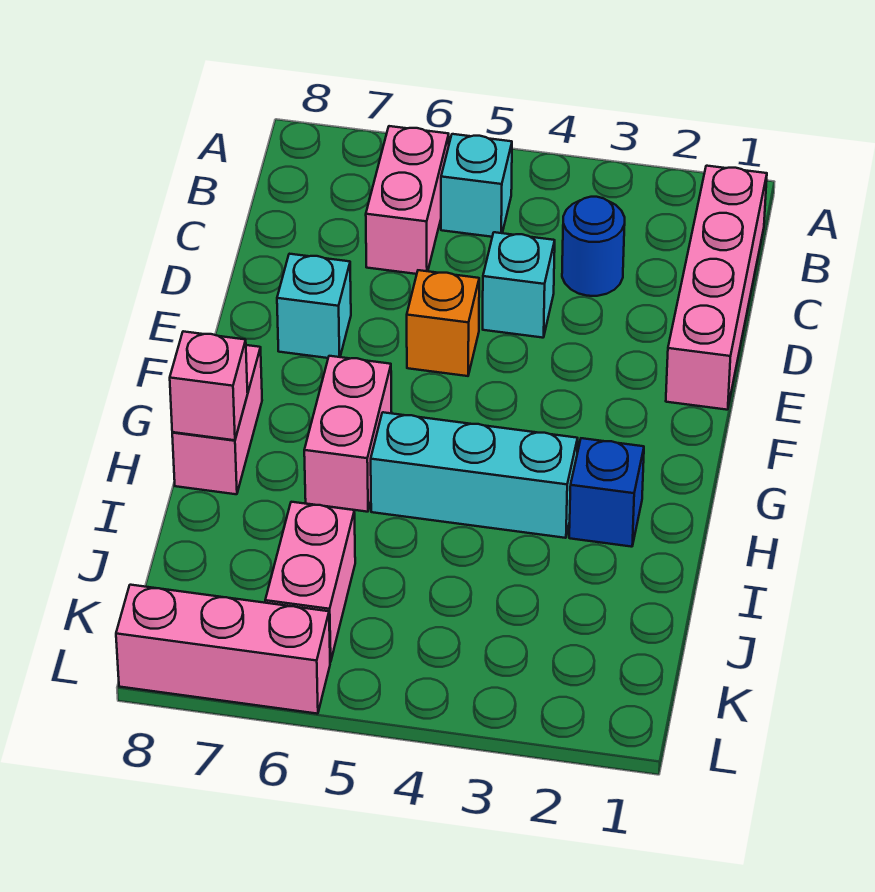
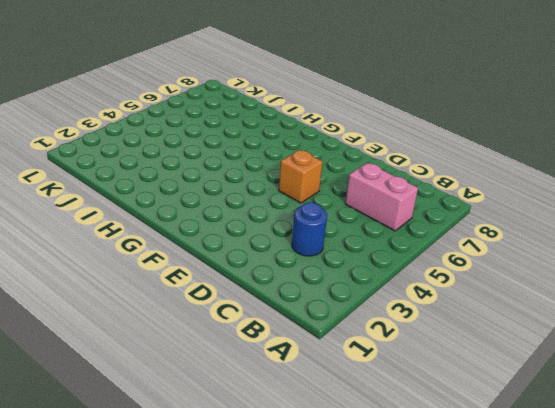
none -> pink 1x4 brick [666,166,767,410]
none -> cyan 1x1 brick [441,134,512,237]
none -> cyan 1x1 brick [483,232,555,338]

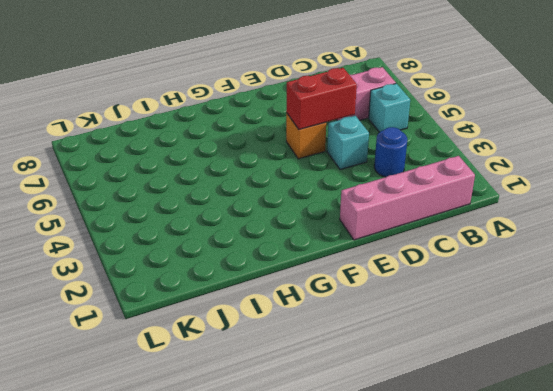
red 1x2 brick [286,68,357,130] -> none
none -> cyan 1x1 brick [277,254,351,358]
none -> pink 1x2 brick [304,356,392,512]
none -> pink 1x2 brick [172,345,262,494]

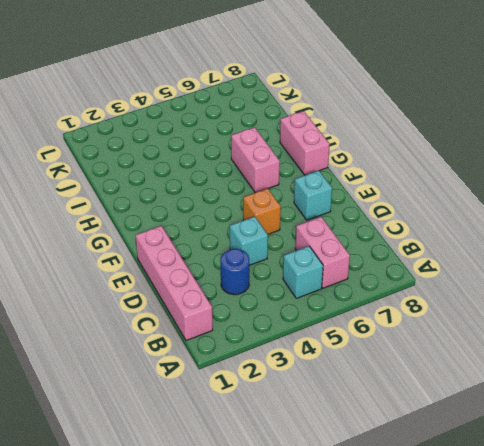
none -> blue 1x1 brick [569,438,644,547]
none -> cyan 1x3 brick [371,412,578,538]
none -> pink 1x2 brick [265,502,355,662]

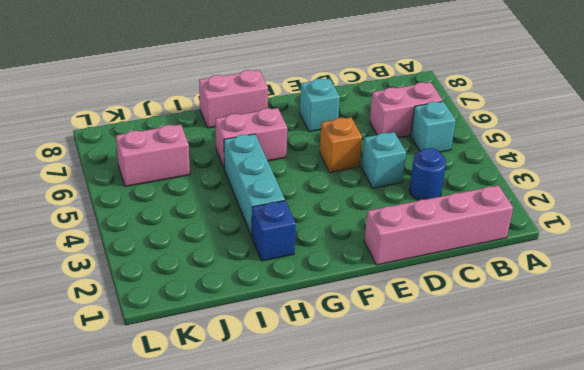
none -> pink 1x3 brick [116,585,330,714]
none -> pink 1x1 brick [170,331,248,440]

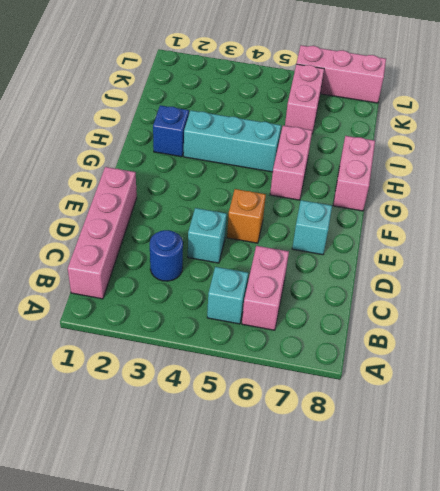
none -> pink 1x1 brick [170,331,248,440]

